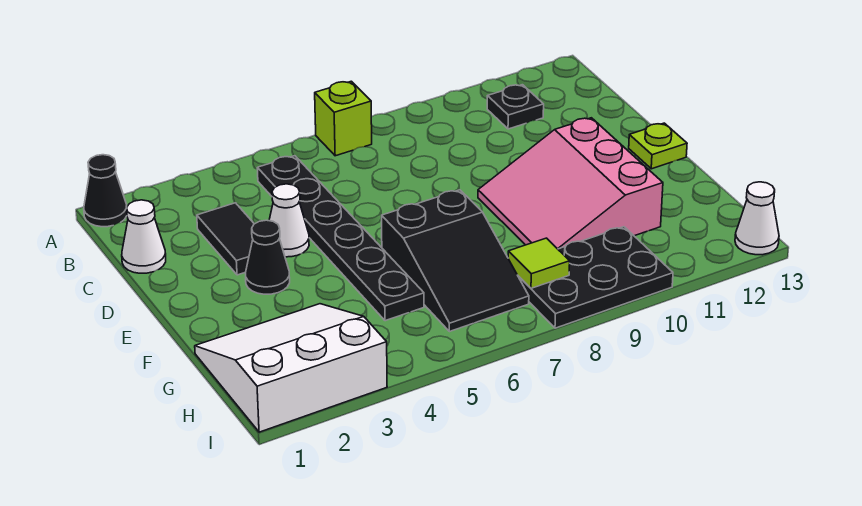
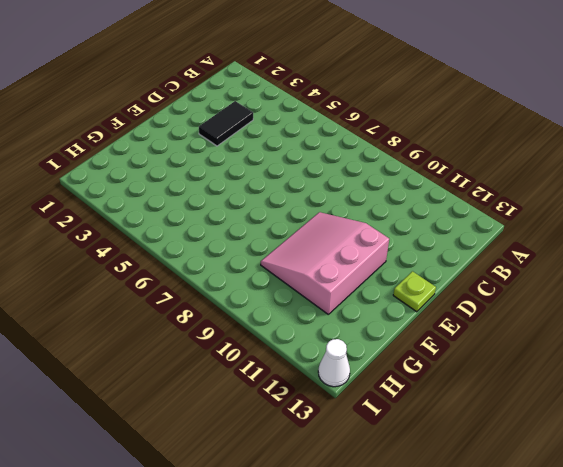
none -> black 1x1 cone [84,155,127,227]
none -> lime 1x1 brick [315,81,372,156]
none -> black 1x6 plate [257,156,424,321]

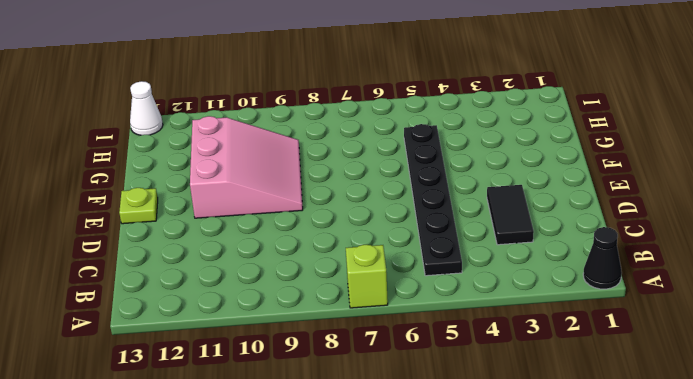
none -> black 1x1 plate [487,85,544,129]
none -> white 1x1 cone [122,200,166,273]
none -> white 1x1 cone [269,184,309,257]

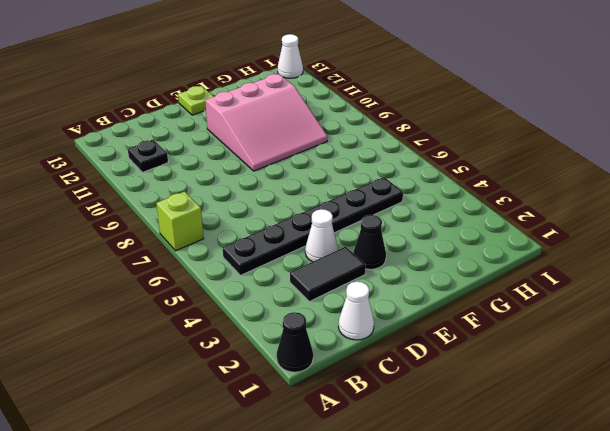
none -> black 2x3 slope [382,190,529,332]
none -> white 3x3 slope [195,304,387,432]
none -> black 2x3 plate [518,227,673,328]

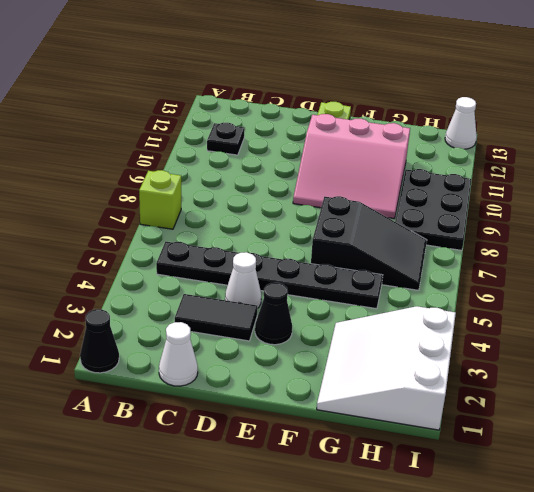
none -> lime 1x1 tile [508,238,570,288]

